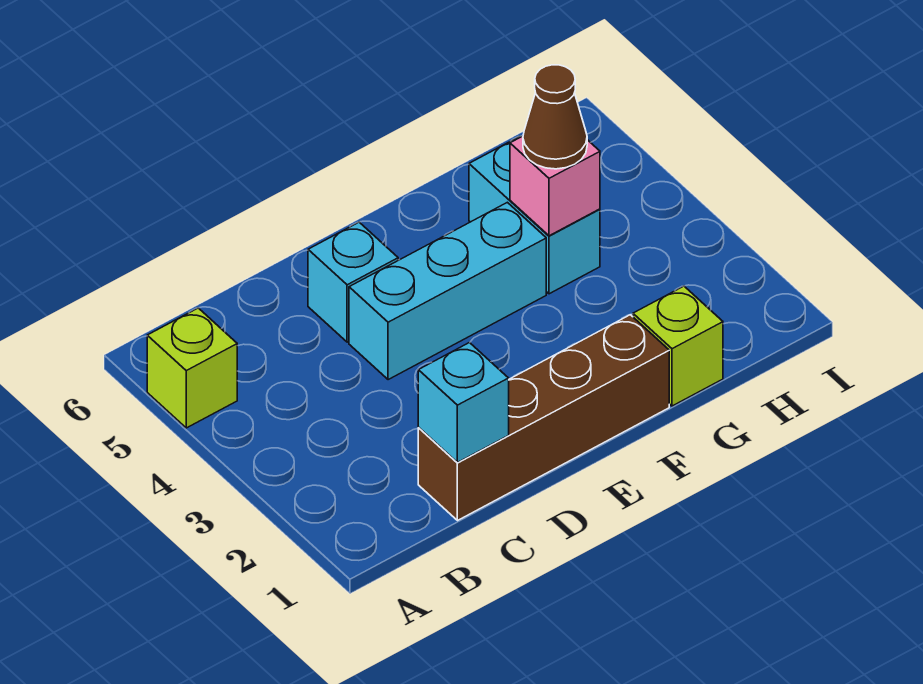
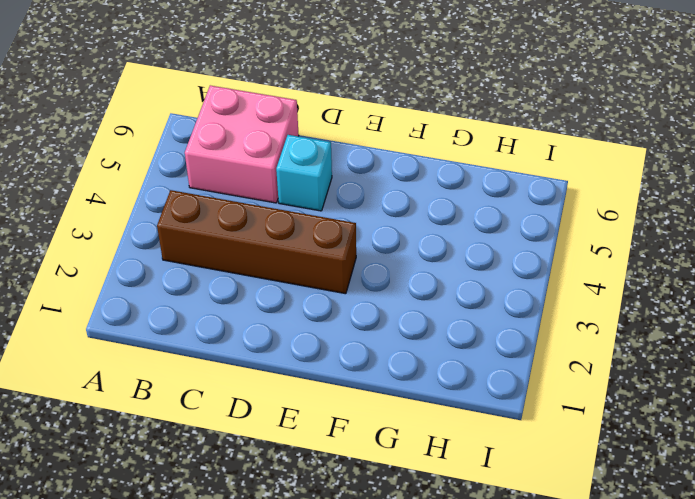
brown 1x4 brick [157,190,356,294] -> brown 1x4 brick moved to [418,315,669,521]
pink 2x2 brick [185,85,299,203] -> none
none -> lime 1x1 brick [147,308,237,428]
none -> cyan 1x3 brick [349,202,546,380]

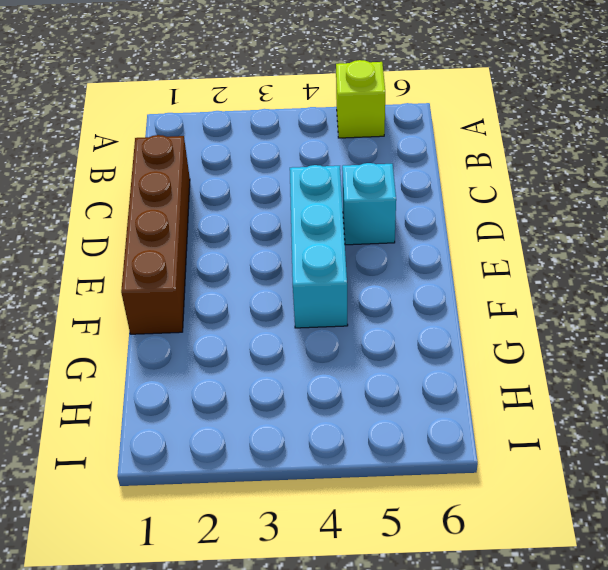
none -> lime 1x1 brick [633,286,723,406]
none -> cyan 1x2 brick [469,136,600,294]

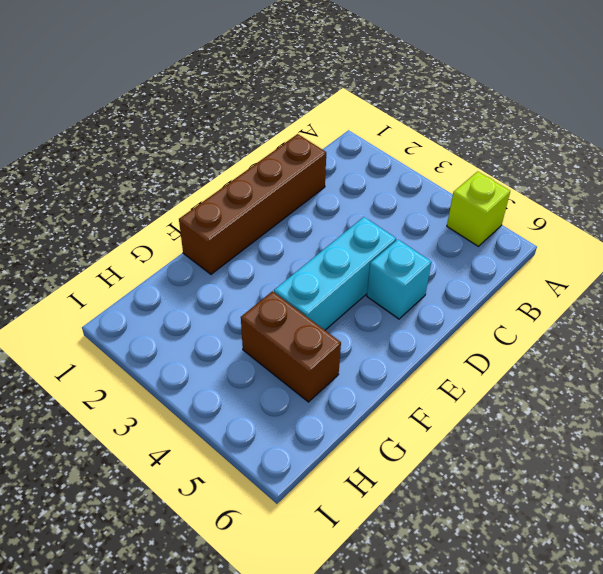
brown 1x2 brick [241,291,341,402] -> cyan 1x2 brick [469,136,600,294]
none -> lime 1x1 brick [633,286,723,406]
none -> cyan 1x1 brick [418,343,509,463]

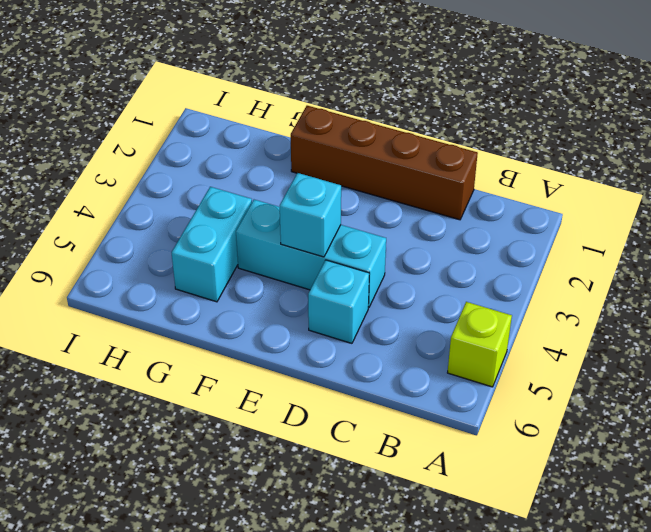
cyan 1x1 brick [280,173,341,257] -> cyan 1x1 brick moved to [418,343,509,463]
none -> lime 1x1 brick [633,286,723,406]
none -> pink 1x1 brick [510,136,600,236]

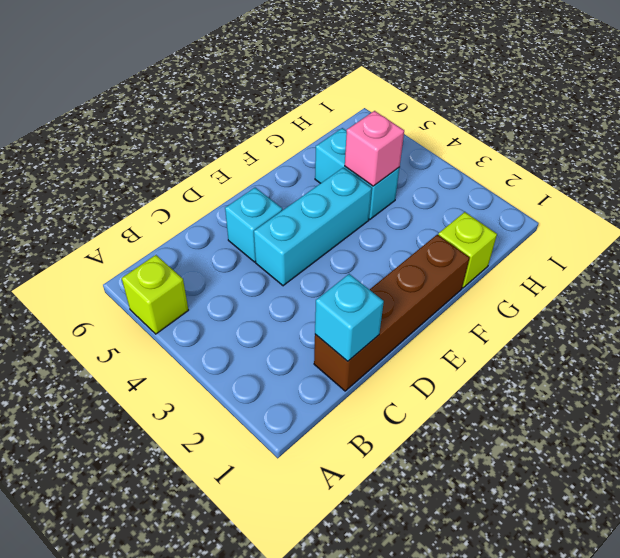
none -> brown 1x1 cone [523,65,587,169]

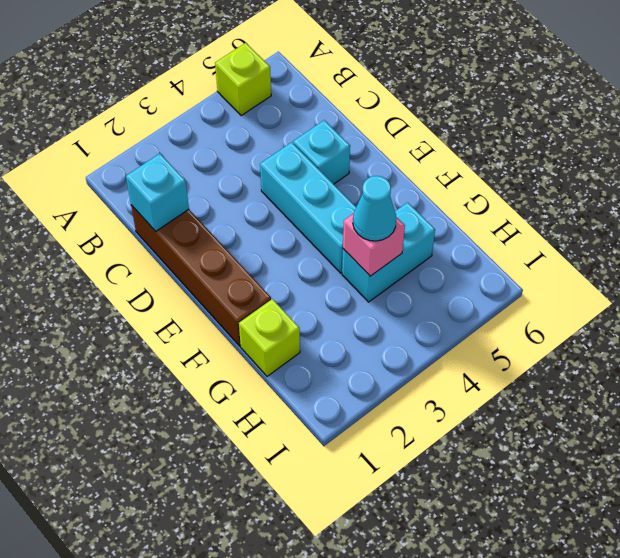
cyan 1x1 cone [353,176,396,241] -> brown 1x1 cone [523,65,587,169]

